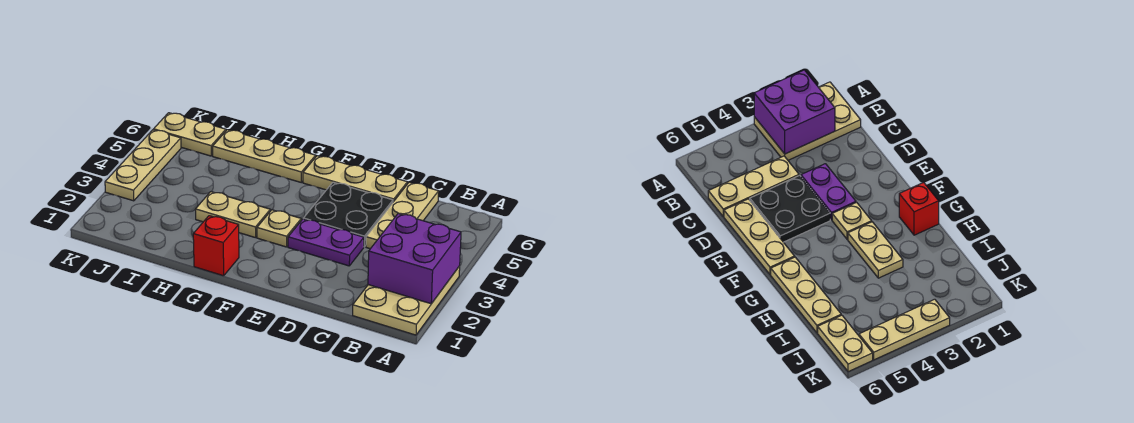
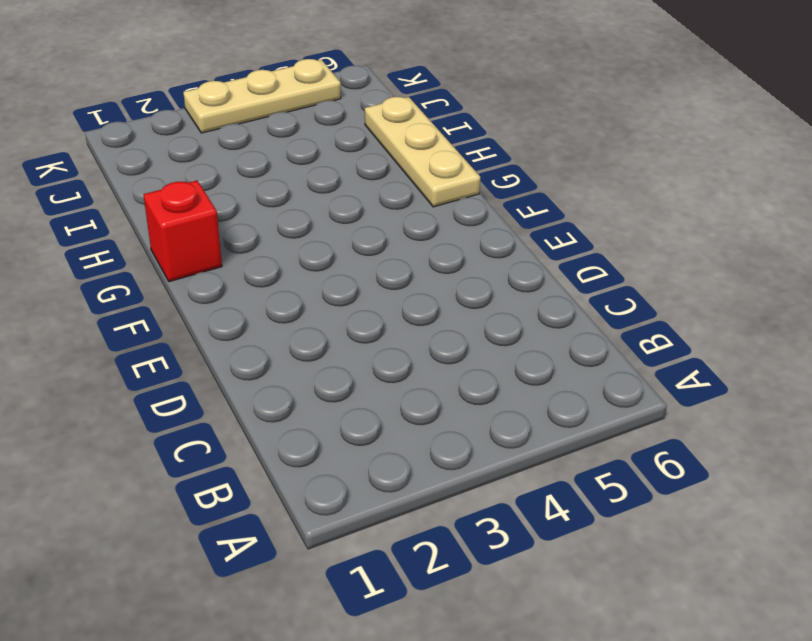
none -> tan 2x3 plate [353,266,460,335]
none -> tan 1x3 plate [366,182,439,249]
none -> purple 1x2 plate [288,219,364,266]

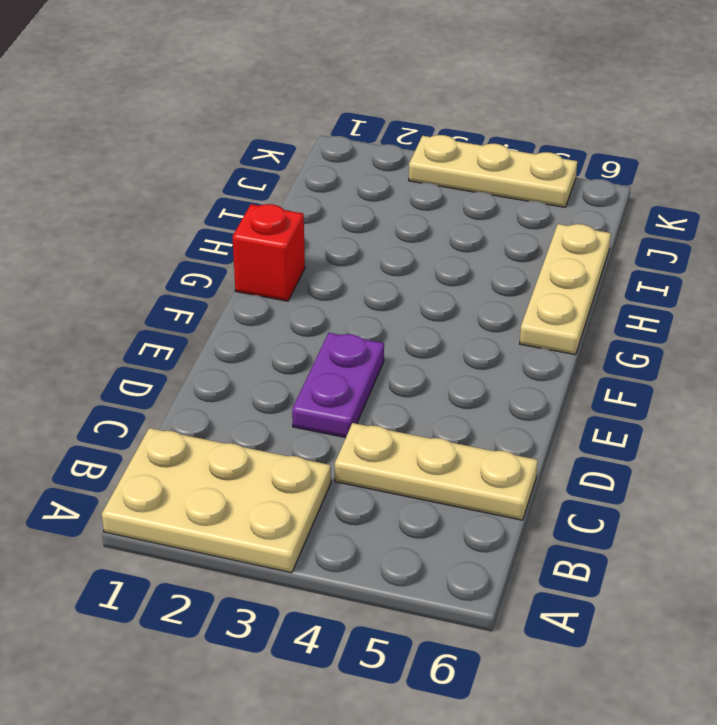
none -> black 2x2 plate [303,182,393,247]
none -> tan 1x3 plate [303,156,407,202]
none -> tan 1x1 plate [257,210,301,247]

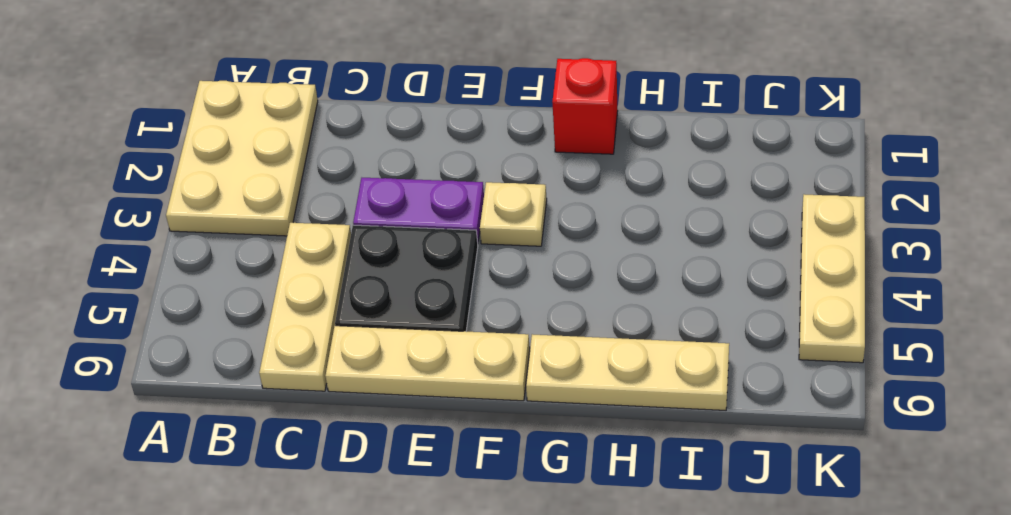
none -> tan 1x2 plate [195,192,270,238]
none -> tan 1x2 plate [154,113,226,156]
none -> purple 2x2 brick [368,213,461,304]

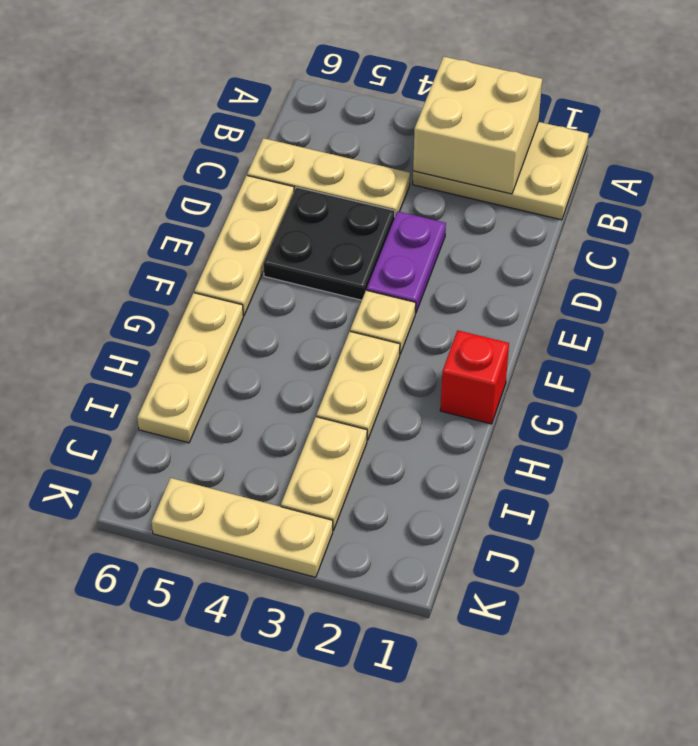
tan 2x2 brick [413,57,542,194] -> purple 2x2 brick [368,213,461,304]
tan 1x2 plate [281,417,367,530] -> tan 1x2 plate moved to [154,113,226,156]

